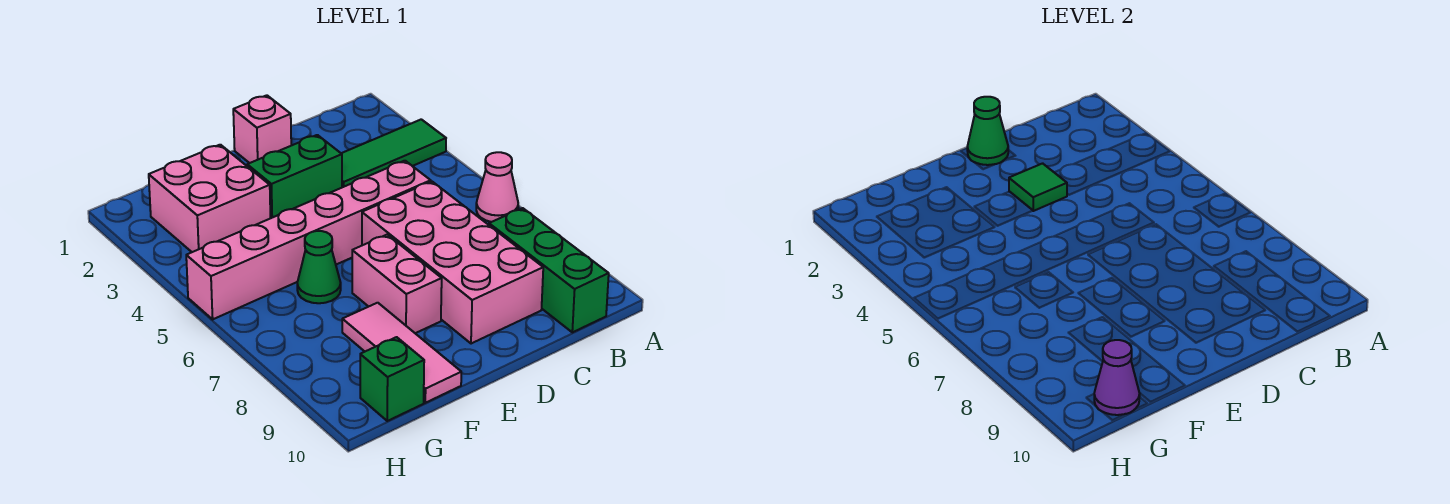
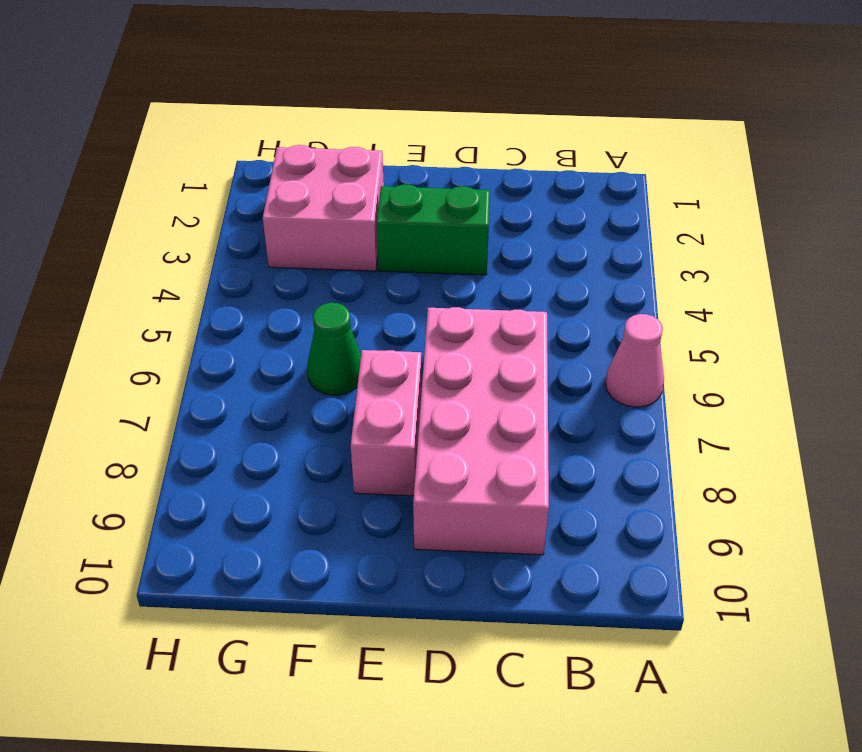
none -> green 1x3 tile [341,119,446,187]
none -> green 1x3 brick [489,208,609,332]
none -> pink 1x6 brick [186,161,431,319]

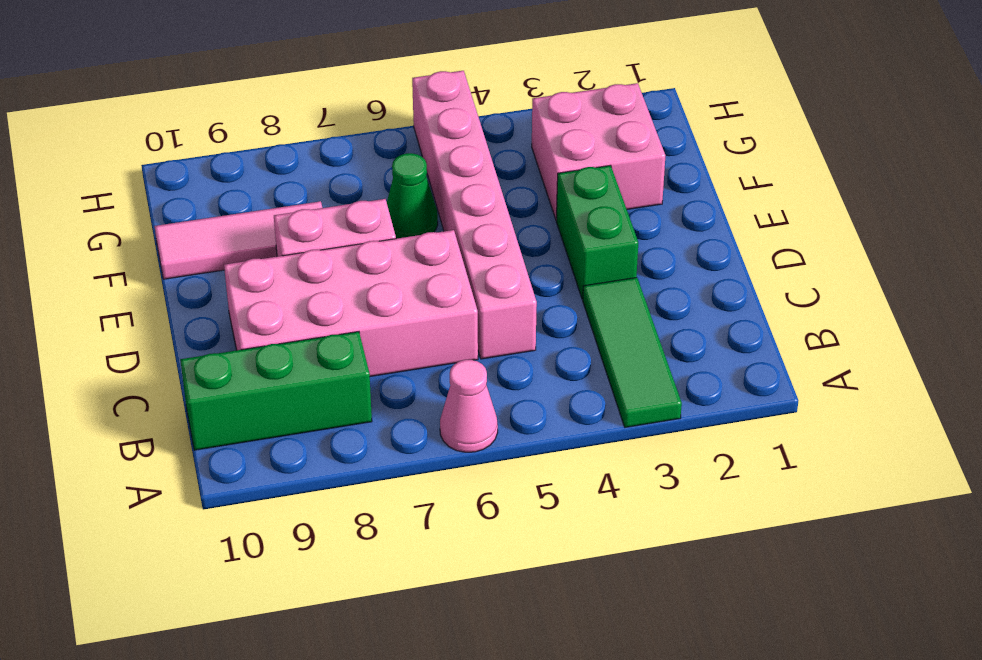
none -> pink 1x1 brick [233,95,291,163]
none -> green 1x1 brick [360,337,424,421]
none -> green 1x1 cone [967,97,1008,165]

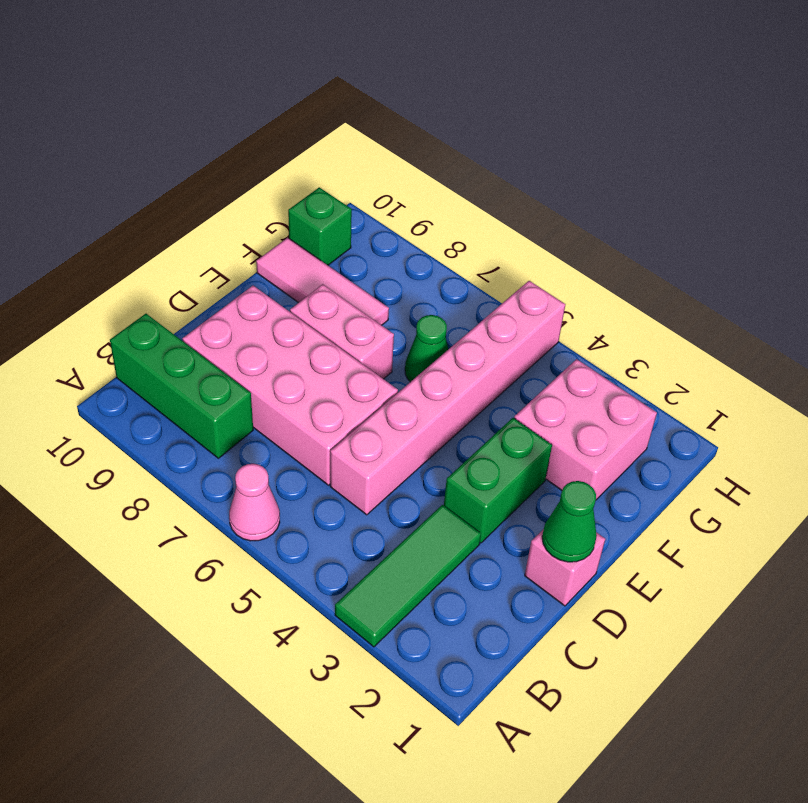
none -> green 1x1 tile [1009,163,1067,211]
none -> purple 1x1 cone [1094,340,1140,415]

